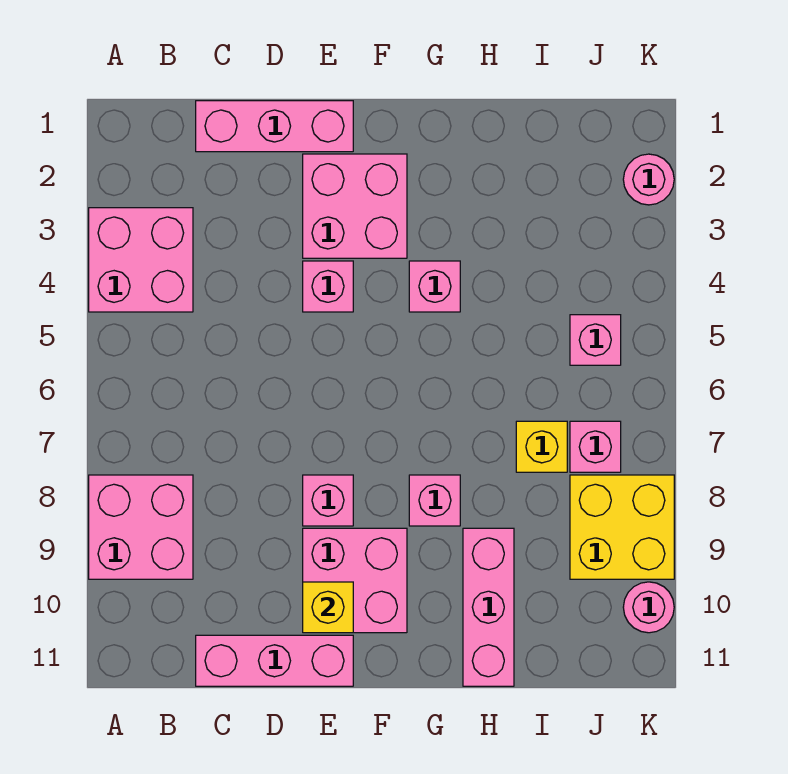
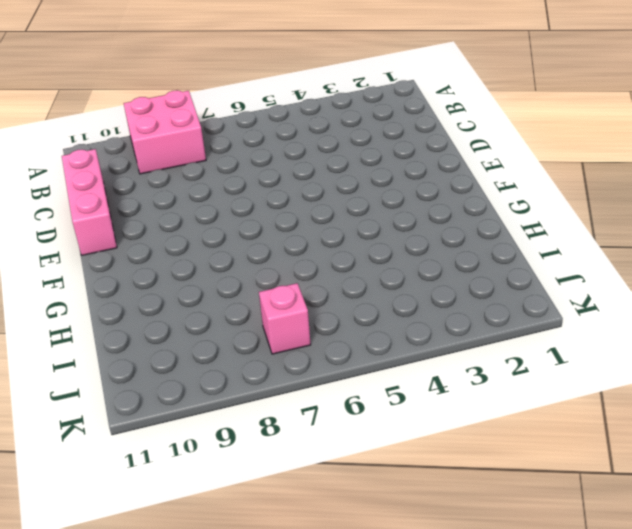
none -> pink 2x2 brick [89,208,193,312]
none -> pink 1x3 brick [196,101,353,152]
none -> pink 2x2 brick [303,154,407,258]

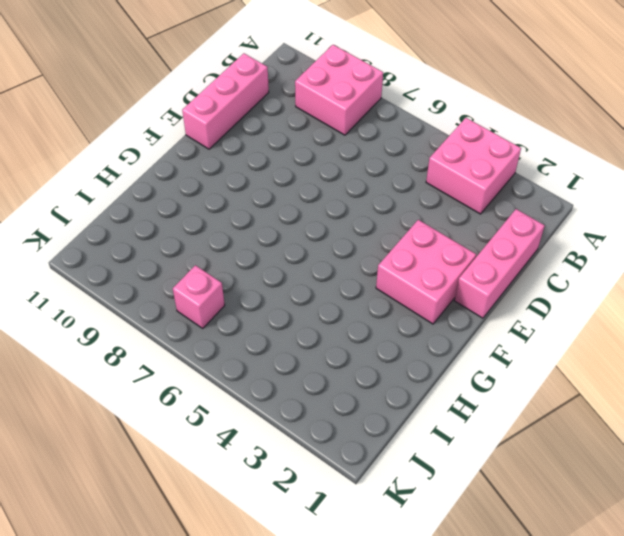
none -> pink 1x1 brick [303,261,353,312]
none -> pink 1x1 brick [303,475,353,526]
none -> pink 2x2 brick [303,528,407,633]

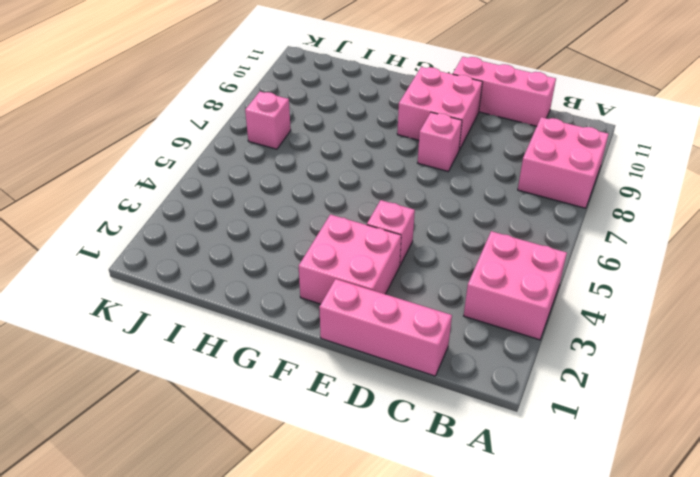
none -> pink 1x1 brick [409,261,460,312]
none -> pink 1x1 brick [409,475,460,526]
none -> pink 1x3 brick [463,528,514,686]

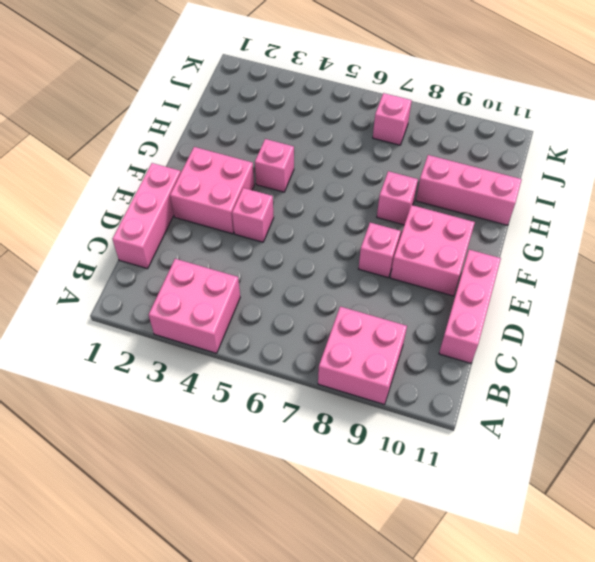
none -> yellow 1x1 brick [516,421,567,472]
none -> pink 1x1 brick [570,315,621,365]
none -> yellow 2x2 brick [570,475,674,579]

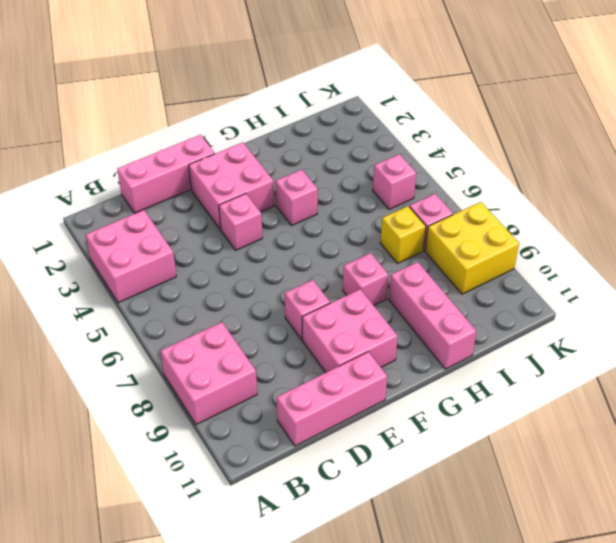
none -> pink 1x1 round brick [623,154,674,205]
none -> pink 1x1 round brick [623,582,674,633]
none -> yellow 1x1 brick [303,582,353,633]

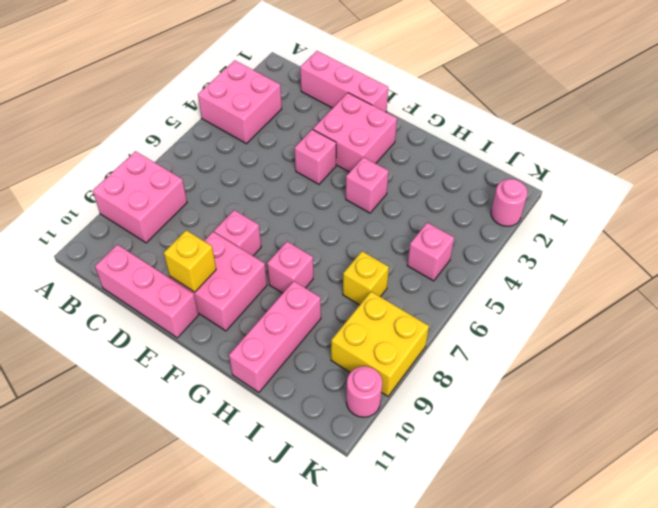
none -> pink 1x1 brick [570,421,621,472]

